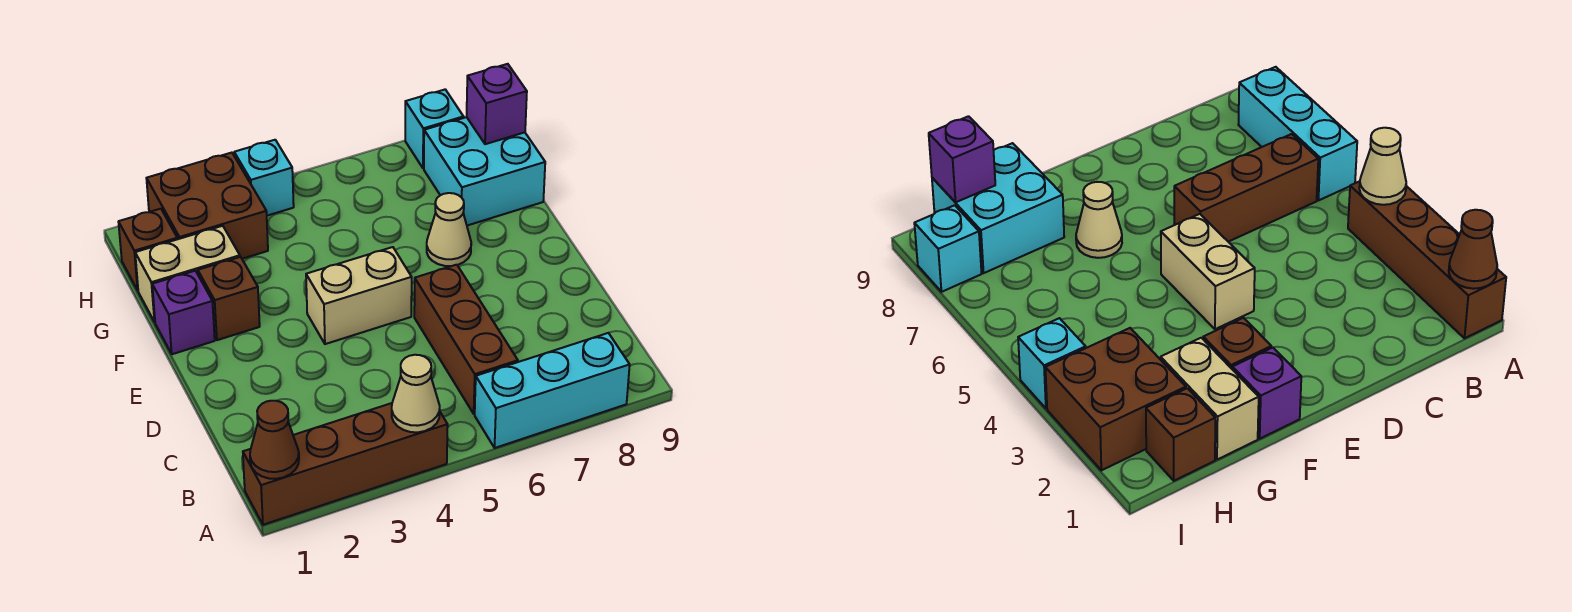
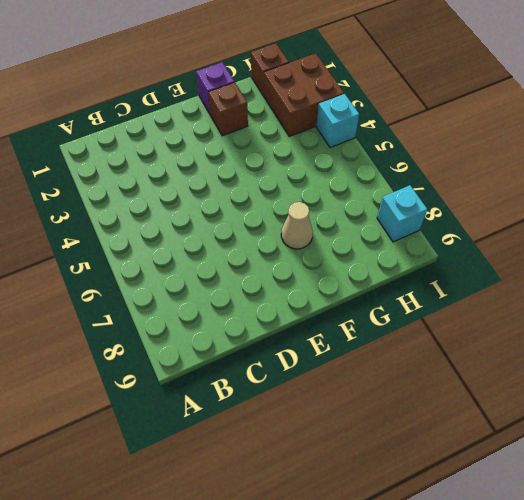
none -> brown 1x4 brick [243,403,448,525]
none -> cyan 1x3 brick [475,333,630,448]
none -> brown 1x3 brick [414,265,518,414]

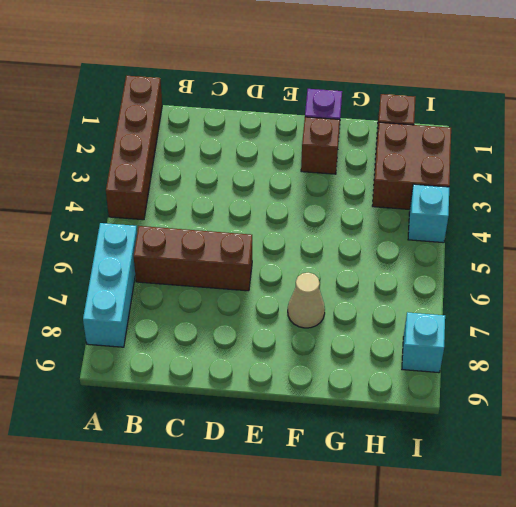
none -> tan 1x2 brick [306,247,412,344]
none -> tan 1x2 brick [135,226,240,322]
none -> cyan 2x2 brick [424,117,545,225]

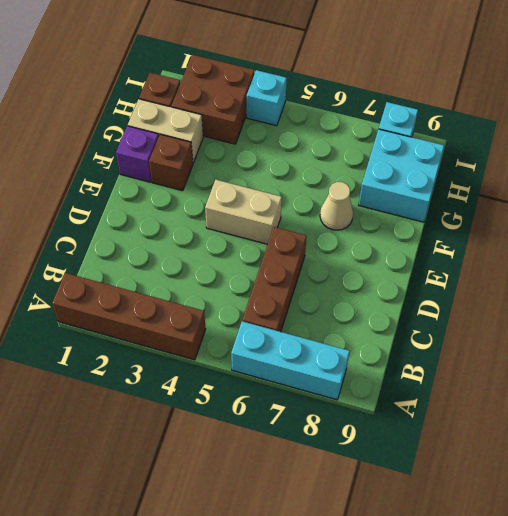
none -> brown 1x1 cone [250,401,299,479]
none -> tan 1x1 cone [392,355,440,432]
none -> purple 1x1 brick [467,64,527,144]

